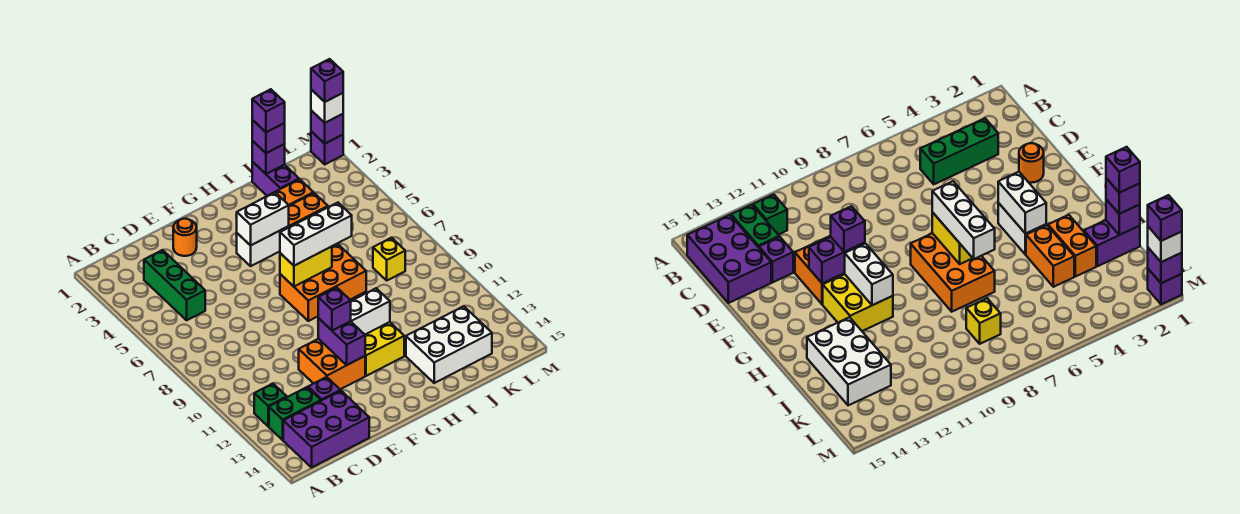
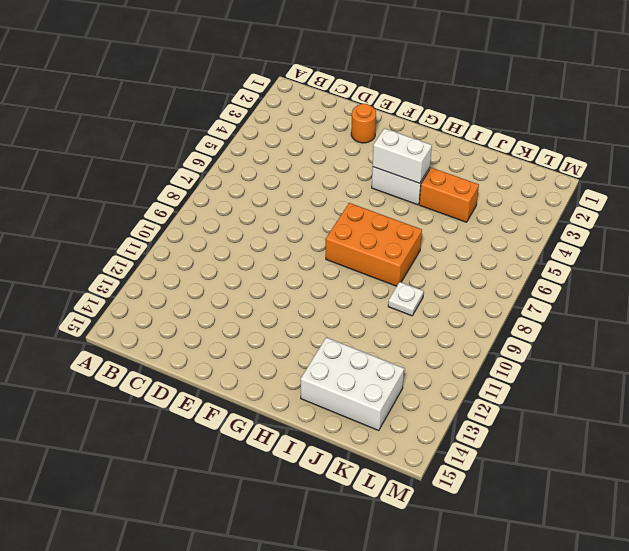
white 1x1 plate [388,282,424,316] -> none
none -> green 1x1 brick [254,384,287,426]
none -> green 1x2 brick [269,387,321,440]
none -> purple 2x3 brick [283,391,369,467]

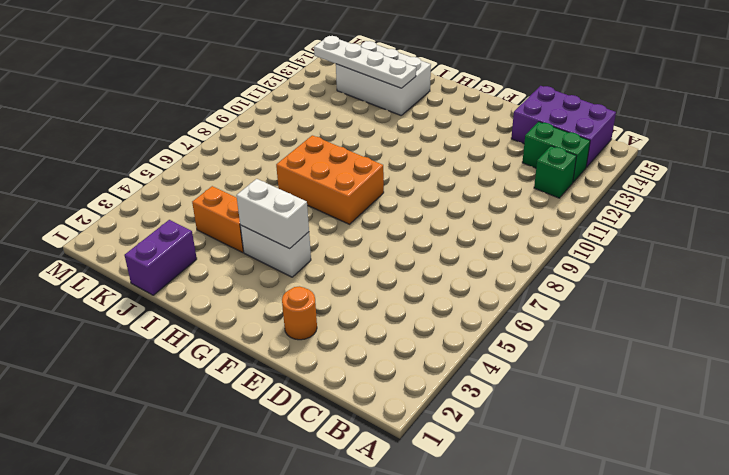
white 1x4 plate [314,36,416,88] -> none
none -> green 1x3 brick [144,250,205,320]
none -> purple 1x1 brick [308,377,340,401]
none -> orange 2x2 brick [299,339,365,389]

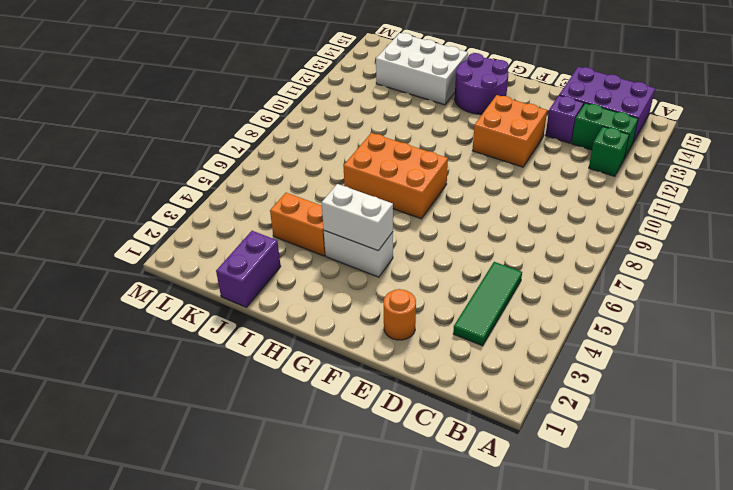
green 1x3 tile [453,262,522,346] -> green 1x3 brick [144,250,205,320]
purple 2x2 round brick [455,53,508,114] -> none
none -> yellow 2x2 brick [365,322,404,376]
none -> orange 1x2 brick [268,179,314,206]
none -> yellow 1x1 brick [373,238,405,280]

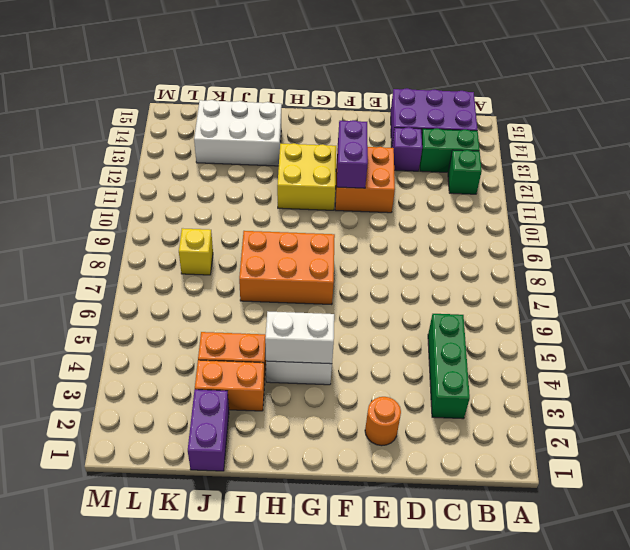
none -> purple 1x1 brick [311,131,343,164]
none -> yellow 1x2 brick [280,247,332,286]
none -> white 1x2 brick [351,288,390,334]

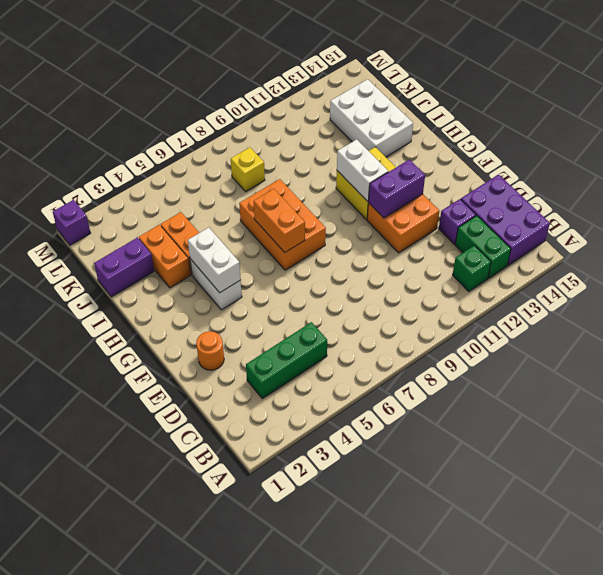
orange 1x2 brick [254,189,305,252] -> yellow 1x2 brick [280,247,332,286]
none -> purple 1x1 brick [252,141,285,174]
none -> purple 1x1 brick [311,110,343,144]
none -> purple 1x1 brick [318,288,351,331]

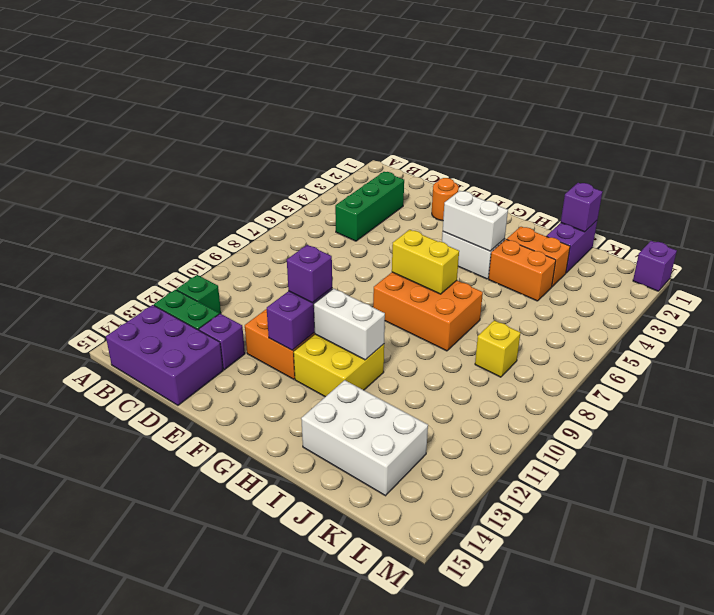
none -> purple 1x1 brick [311,110,343,144]
none -> white 1x3 brick [280,203,352,266]
none -> purple 1x1 brick [252,120,285,153]

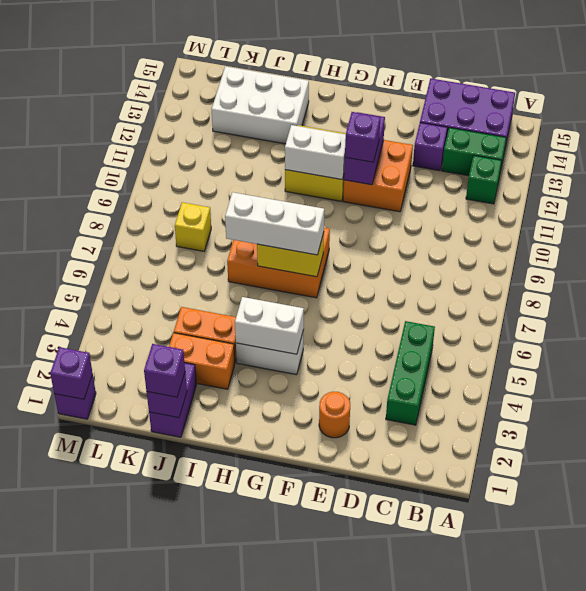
none -> white 1x1 brick [311,90,343,123]
none -> purple 1x1 brick [252,89,285,132]
none -> purple 1x1 brick [311,59,343,102]

